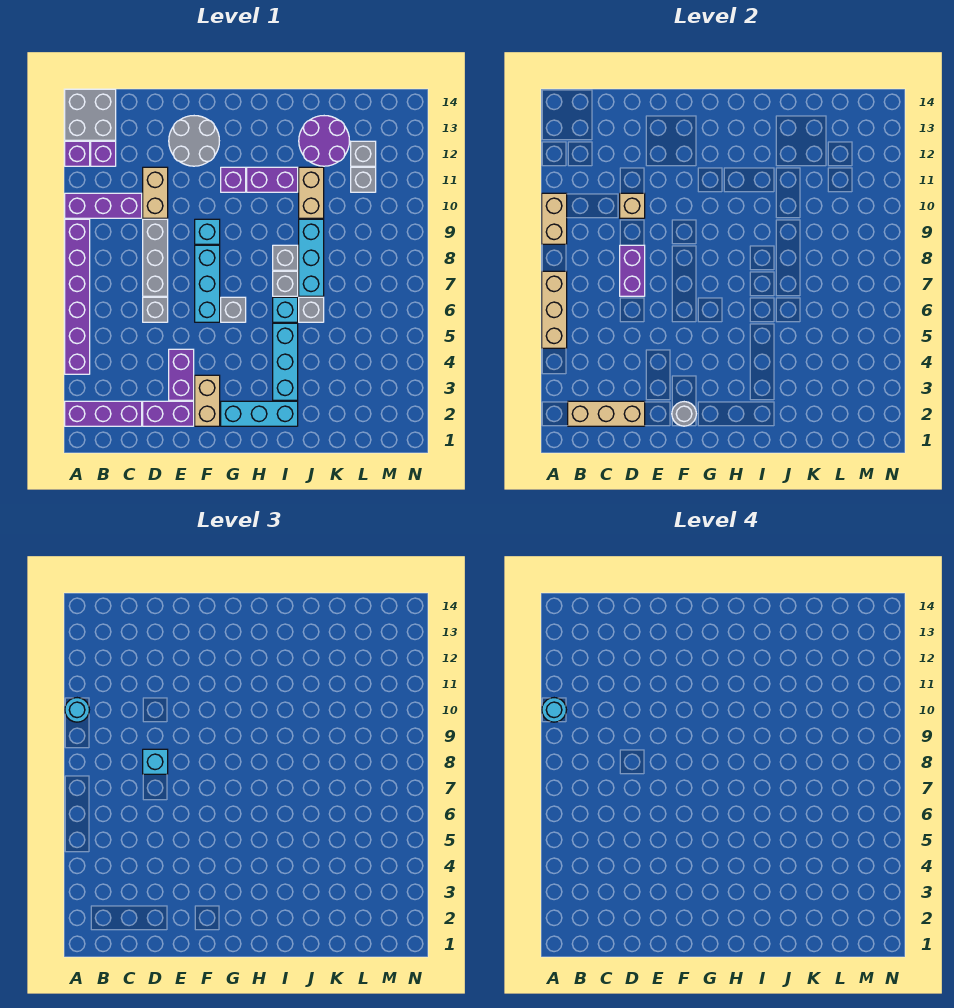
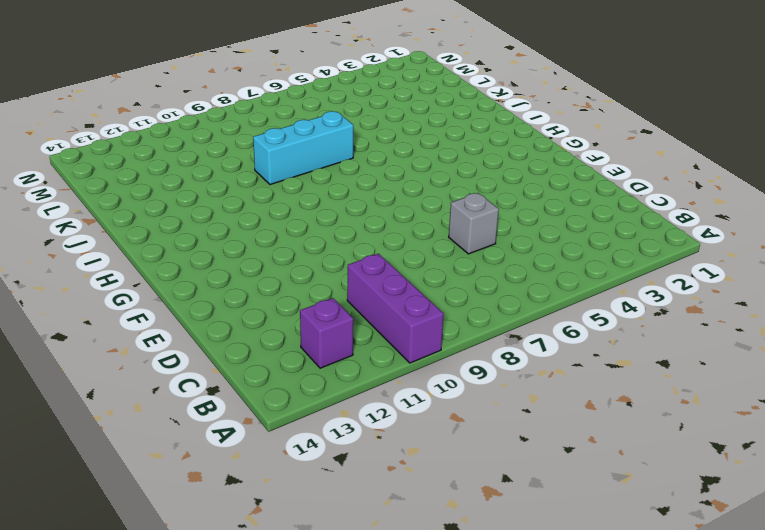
none -> purple 1x3 brick [65,401,142,426]
none -> purple 1x6 brick [65,219,90,374]
none -> purple 1x1 brick [65,141,90,166]
none -> grey 2x2 brick [65,89,116,140]

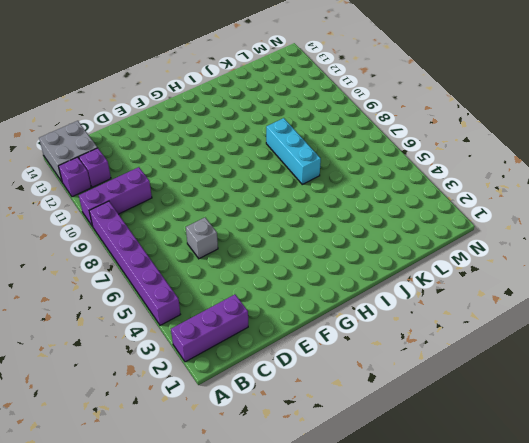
none -> purple 1x2 brick [143,401,194,426]
none -> grey 1x3 brick [143,219,168,296]
none -> tan 1x2 brick [143,167,168,218]
none -> purple 1x2 brick [169,349,194,400]

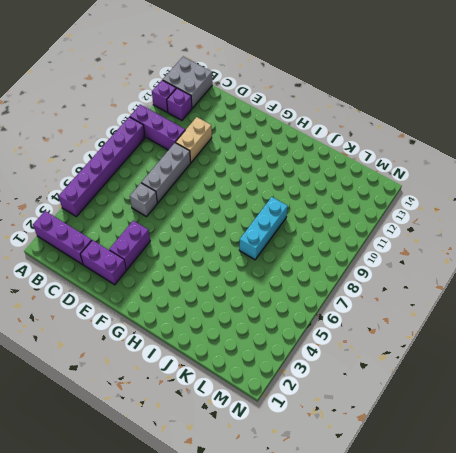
none -> grey 2x2 round brick [169,116,219,166]
none -> tan 1x2 brick [195,375,220,426]
none -> cyan 1x3 brick [195,245,220,322]
none -> cyan 1x1 brick [195,219,220,244]

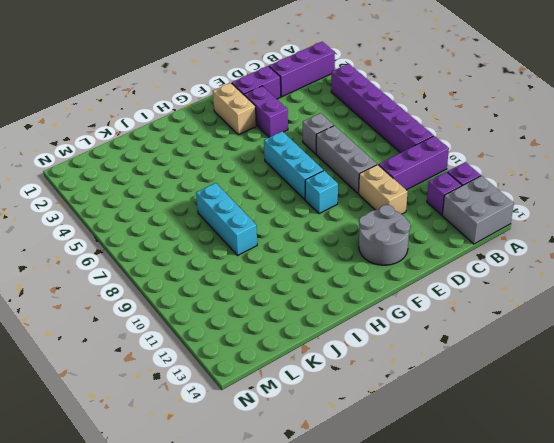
none -> cyan 1x3 brick [221,401,298,426]
none -> grey 1x1 brick [221,297,246,322]
none -> purple 1x1 brick [221,167,246,192]
none -> purple 1x2 brick [247,167,298,192]

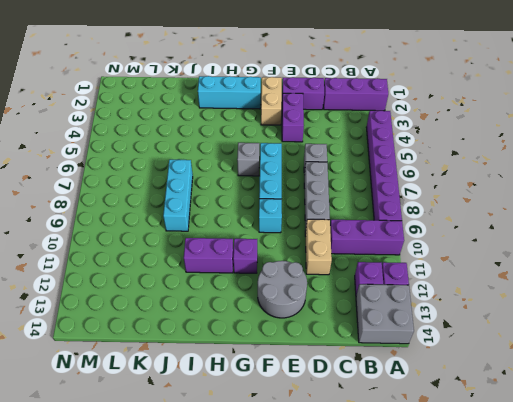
none -> cyan 1x3 brick [273,323,298,400]
none -> cyan 1x1 brick [273,297,298,322]
none -> grey 1x1 brick [273,271,298,296]
none -> grey 1x1 brick [273,245,298,270]

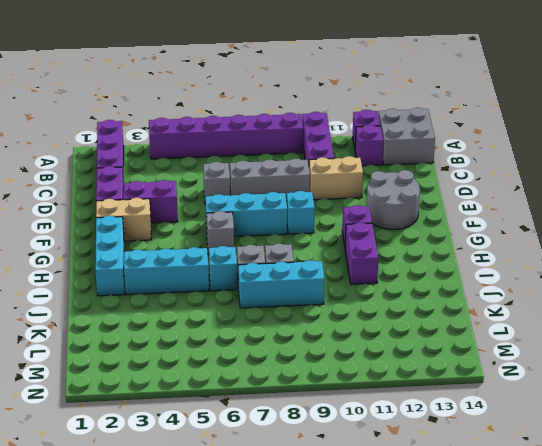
none -> grey 1x1 brick [299,297,324,322]
none -> tan 1x2 brick [299,167,324,218]
none -> purple 2x2 round brick [299,116,349,166]
none -> grey 1x1 brick [351,167,376,192]

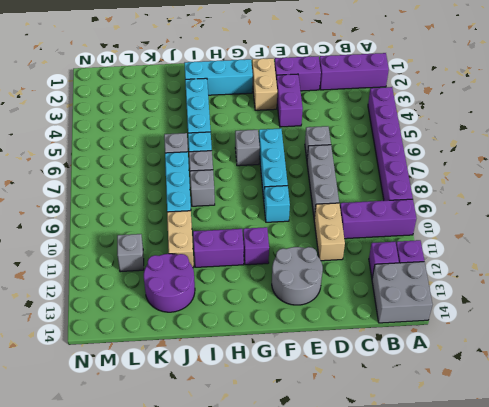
none -> grey 1x1 brick [351,141,376,166]
none -> tan 1x3 brick [542,271,567,348]
none -> tan 1x2 brick [542,193,567,244]
none -> tan 1x3 brick [568,401,645,426]

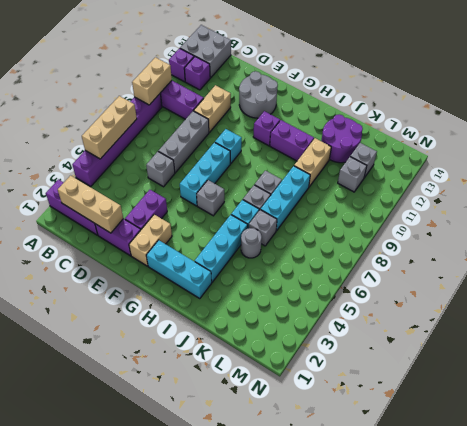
grey 1x1 round brick [241,228,262,258] -> grey 1x1 round brick moved to [672,402,696,426]
none -> purple 1x2 brick [620,245,645,296]
none -> tan 1x1 brick [620,193,645,218]
none -> cyan 1x1 round brick [65,698,89,722]
none -> cyan 1x1 brick [143,749,168,774]

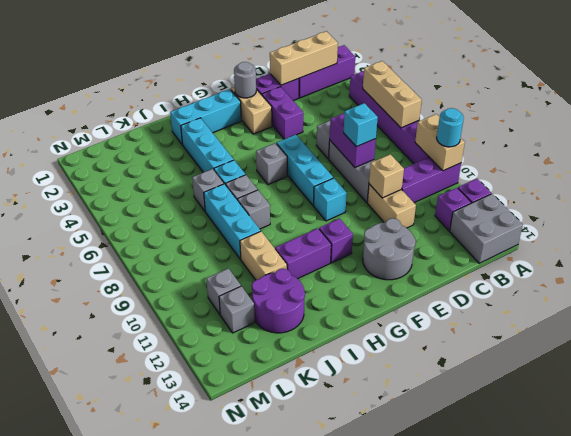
none -> cyan 1x1 round brick [542,698,566,722]

